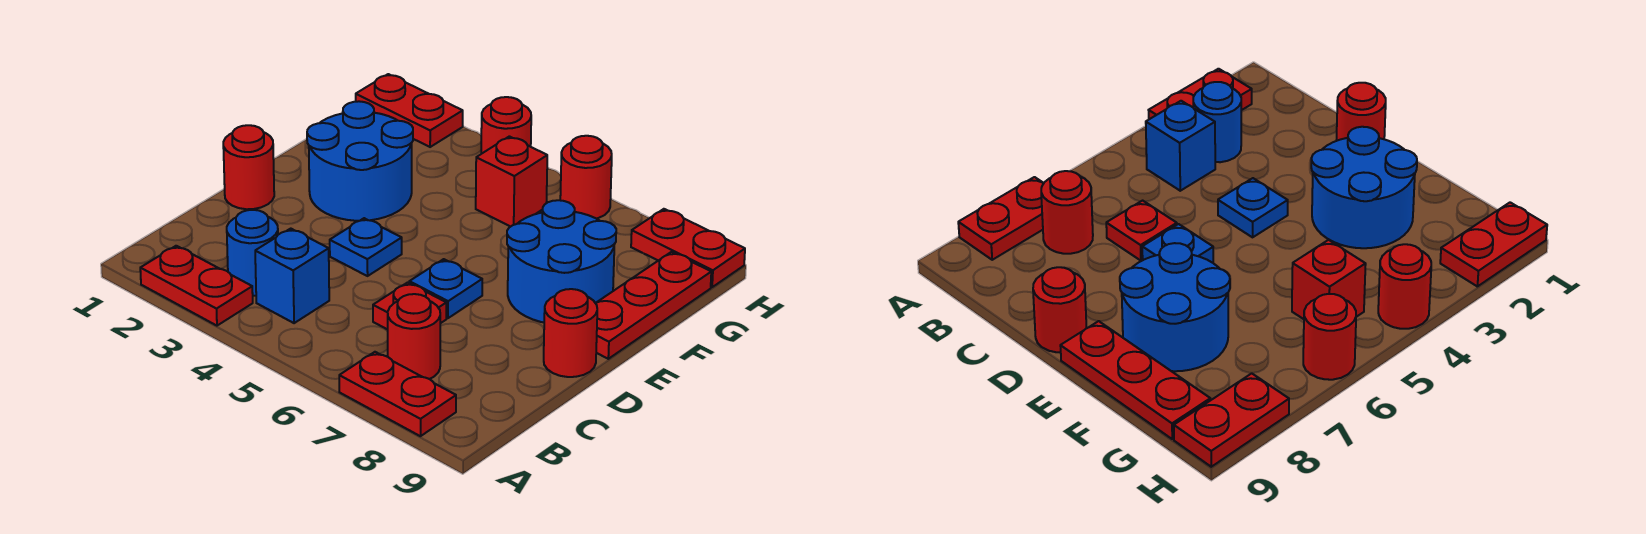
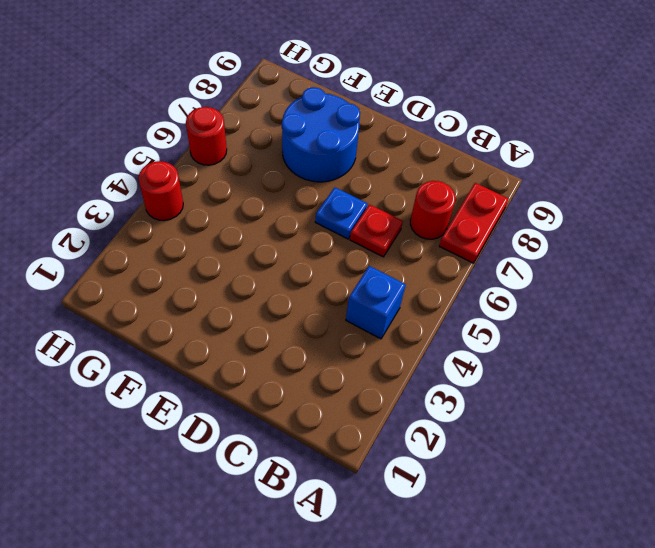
none -> red 1x2 plate [140,246,253,326]
none -> blue 1x1 round brick [227,210,278,296]
none -> red 1x1 round brick [223,125,274,209]

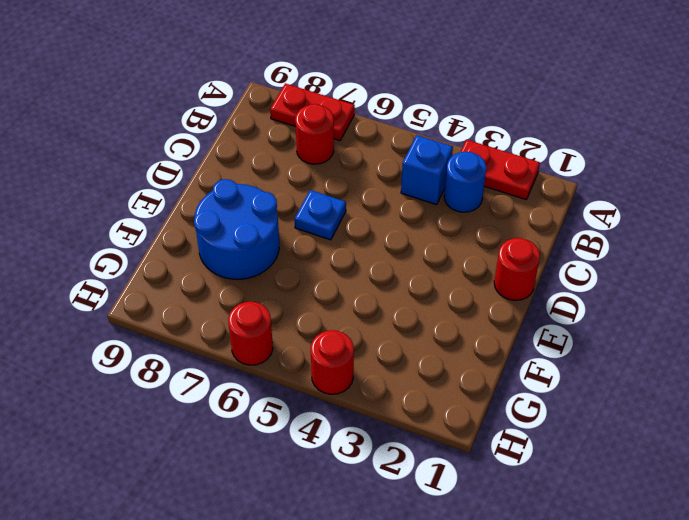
none -> red 1x1 plate [373,282,446,330]
none -> blue 1x1 plate [330,218,402,276]
none -> red 1x1 round brick [544,289,597,377]

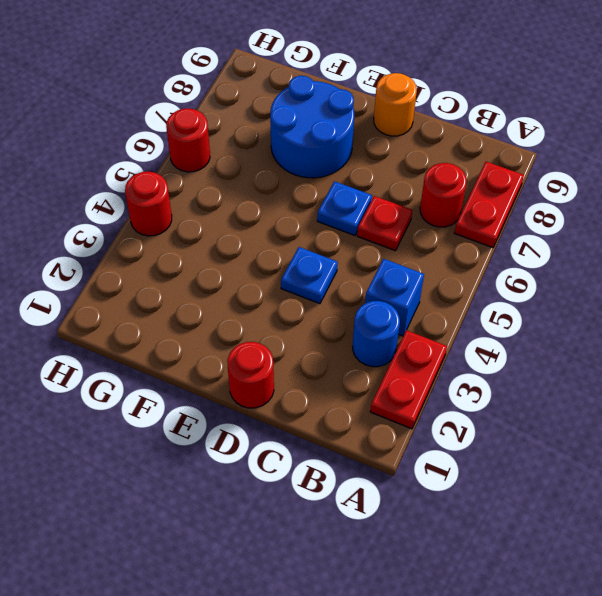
orange 1x1 round brick [374,73,417,136] -> red 1x1 round brick [544,289,597,377]
none -> blue 2x2 round brick [307,101,413,221]
none -> red 1x3 plate [596,252,711,359]
none -> red 1x1 brick [476,136,547,227]

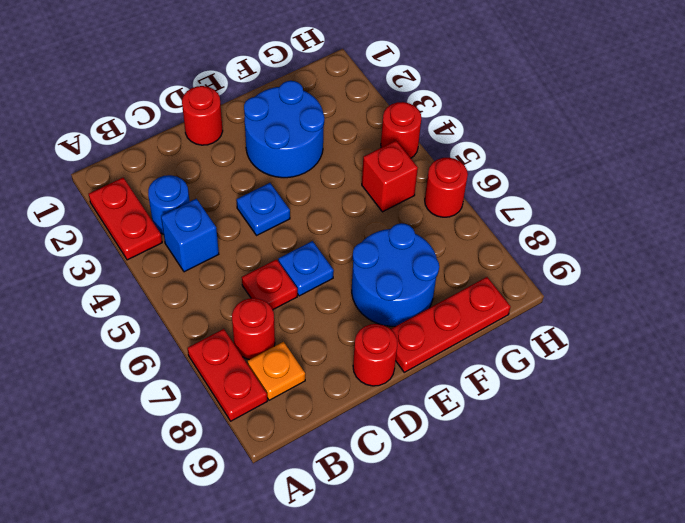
orange 1x1 plate [248,342,305,400] -> none
none -> red 1x2 plate [356,74,463,147]
none -> red 1x2 plate [631,209,745,287]

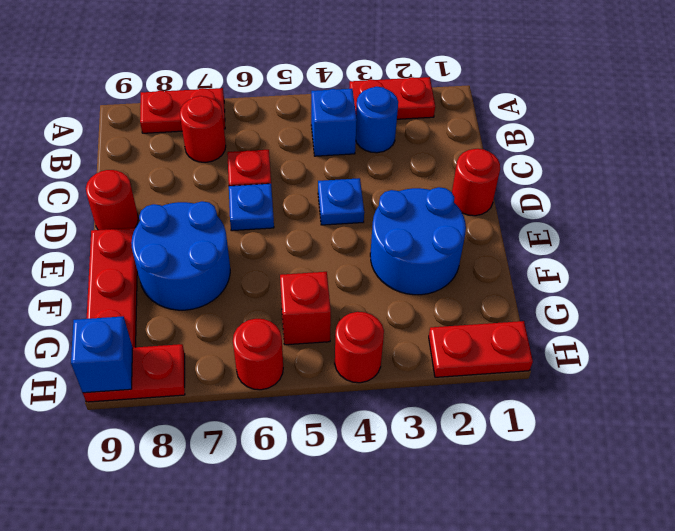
blue 1x1 brick [71,316,133,393] -> none

